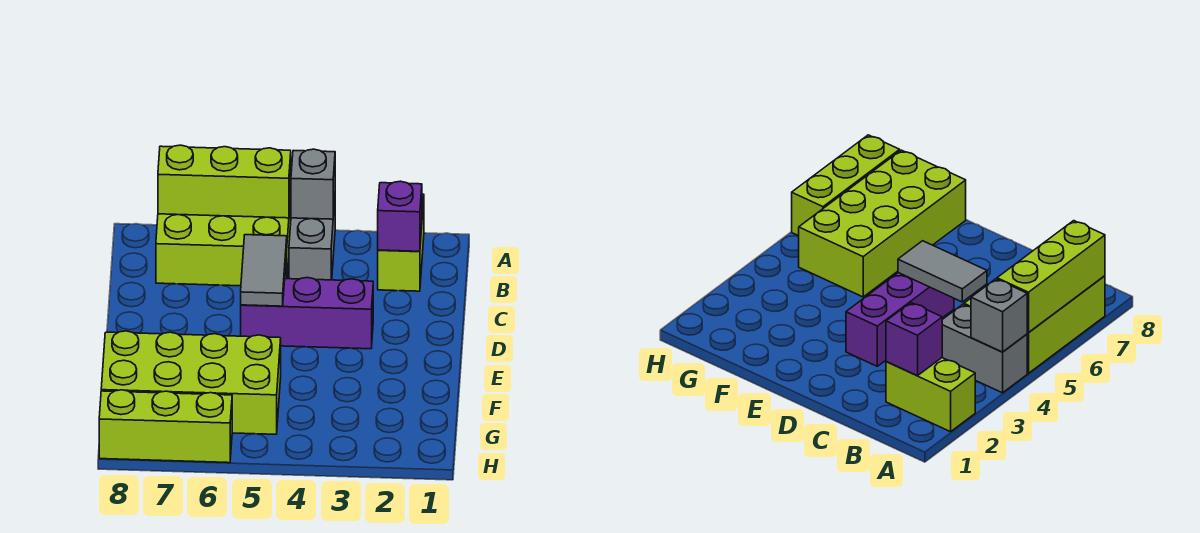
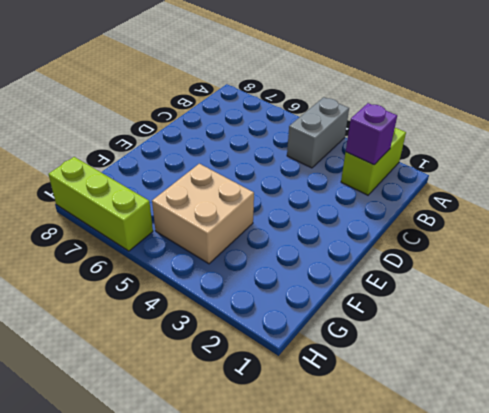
tan 2x2 brick [152,164,254,264] -> lime 2x4 brick [101,331,281,434]
none -> lime 2x3 brick [156,195,291,286]
none -> purple 1x3 brick [241,278,373,349]

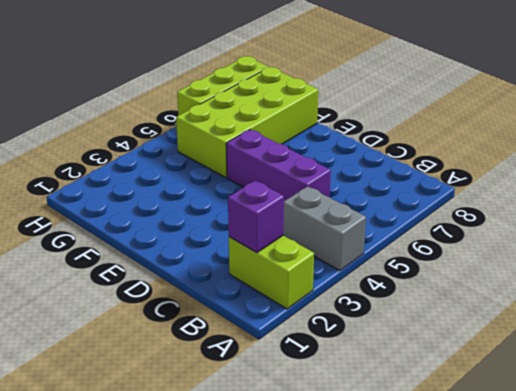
purple 1x3 brick [226,130,331,201] -> purple 1x3 brick turned to [241,278,373,349]
none -> lime 2x3 brick [156,195,291,286]
none -> grey 1x1 brick [291,149,335,219]

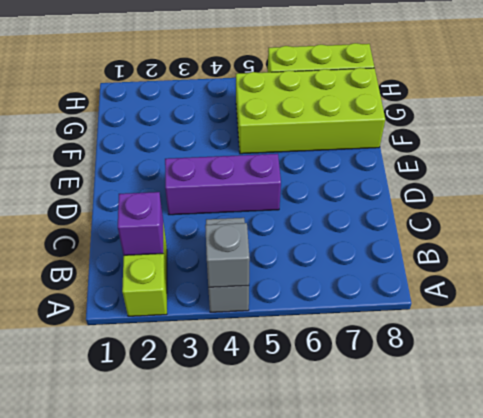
none -> lime 2x3 brick [156,195,291,286]
none -> lime 1x3 brick [158,145,291,218]

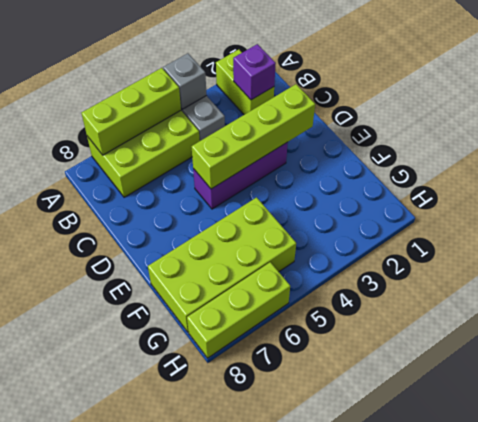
lime 1x4 brick [192,84,315,189] -> grey 1x2 tile [241,235,287,306]

